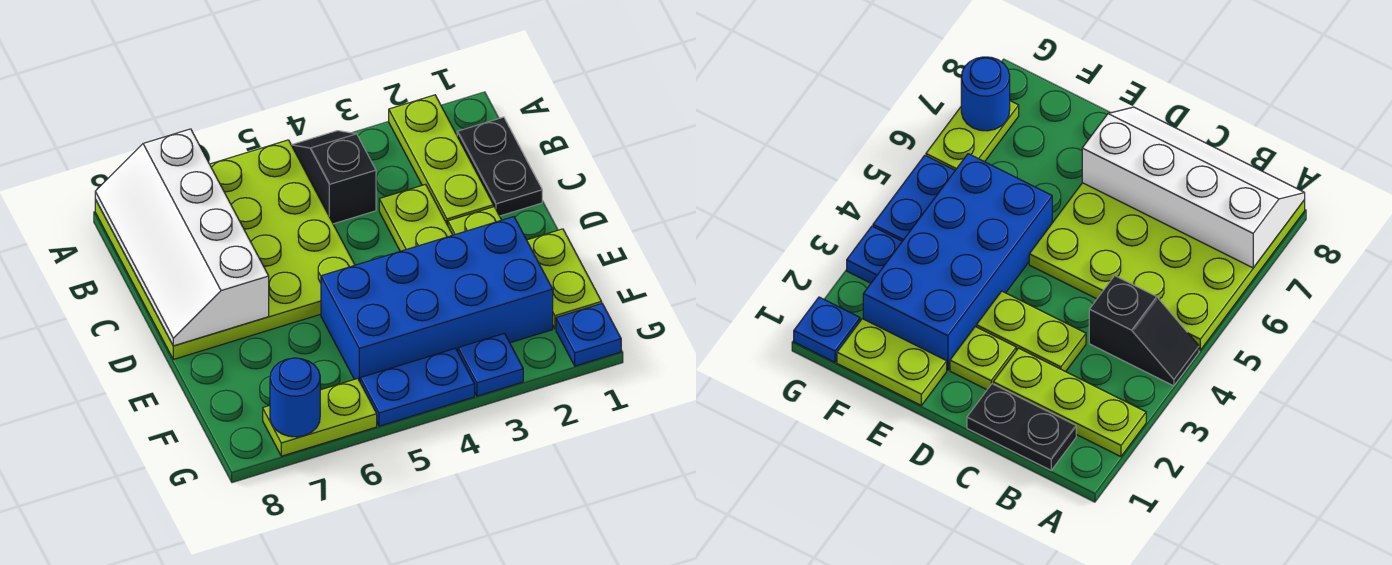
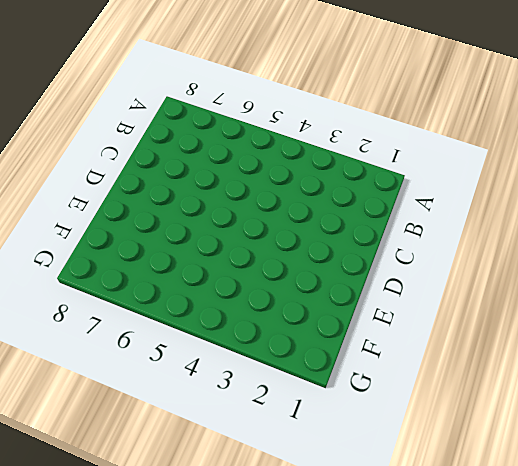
none -> lime 1x3 plate [389,95,494,225]
none -> black 1x2 slope [292,131,376,224]
none -> lime 4x4 plate [95,140,355,359]

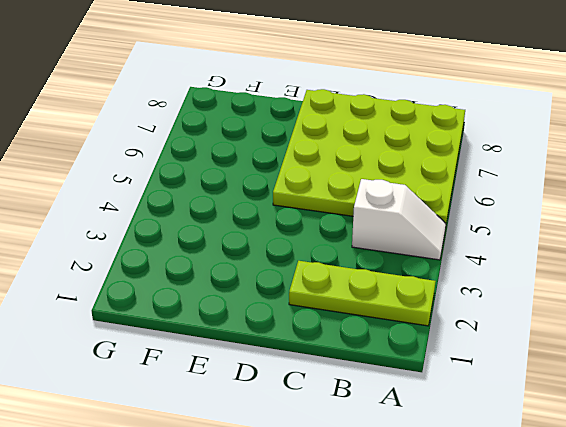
white 1x2 slope [352,179,446,260] -> black 1x2 slope [292,131,376,224]
none -> black 1x2 plate [457,117,542,216]
none -> lime 1x2 plate [379,184,452,251]
none -> lime 1x1 plate [448,207,501,235]

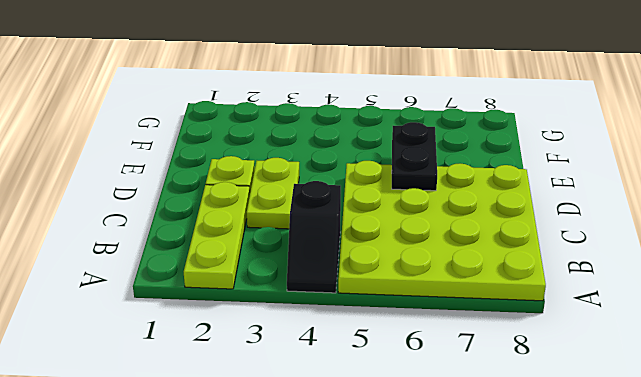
black 1x2 plate [392,122,437,191] -> black 1x2 plate moved to [457,117,542,216]
none -> lime 1x2 plate [527,229,602,329]
none -> blue 2x4 brick [321,217,553,381]
none -> blue 1x1 plate [556,304,621,366]

